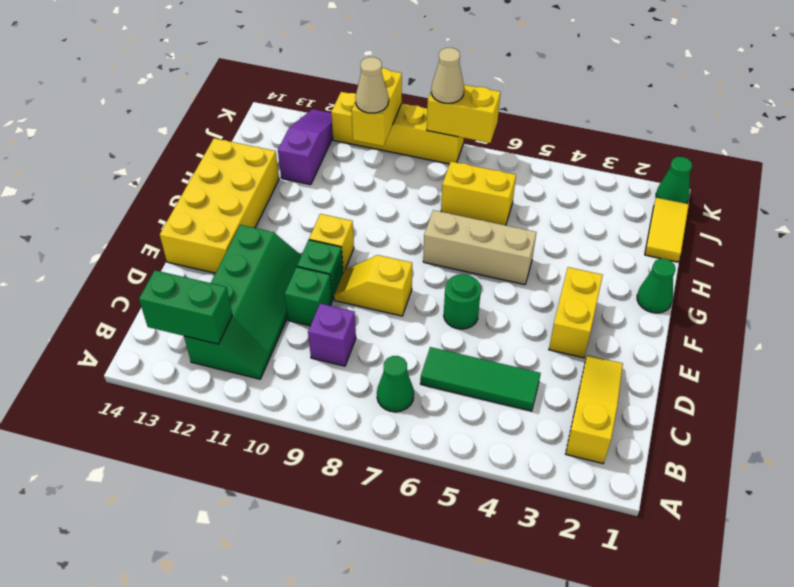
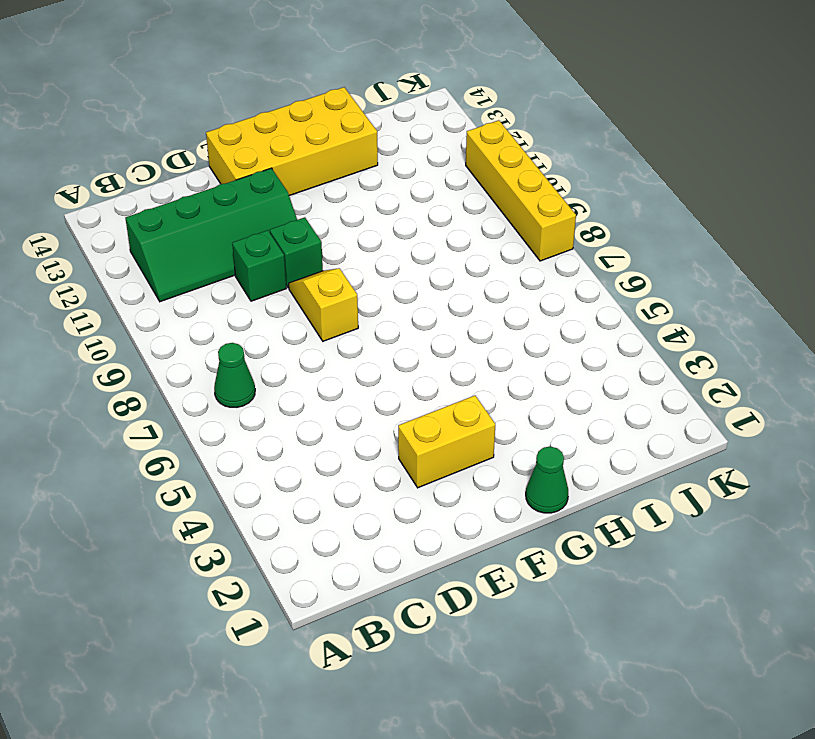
none -> yellow 1x3 slope [566,355,623,464]
none -> green 1x3 tile [420,347,541,411]
none -> purple 1x1 brick [308,304,356,366]

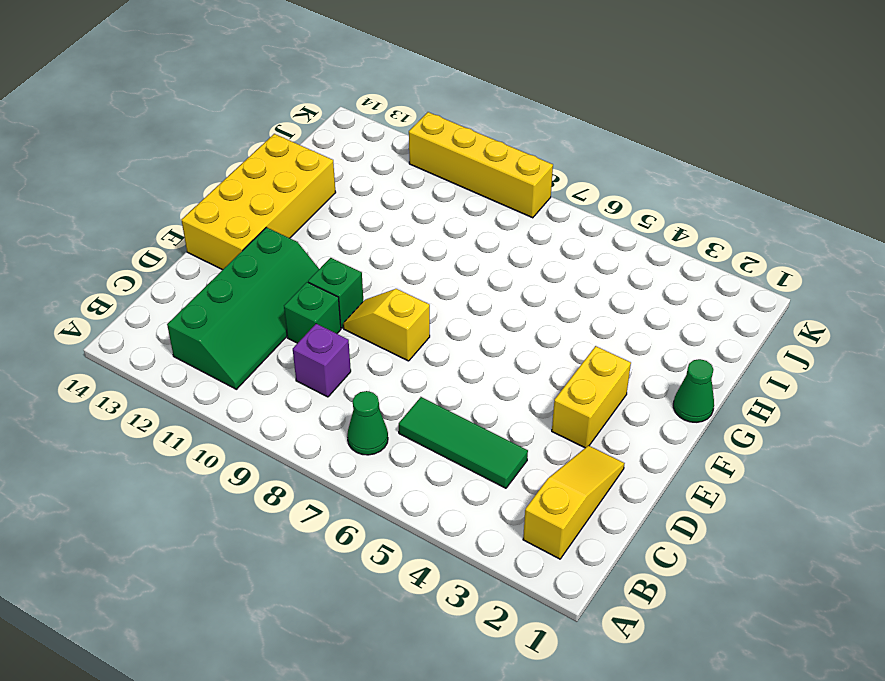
none -> green 1x1 round brick [444,274,481,329]
none -> yellow 1x1 brick [309,214,354,272]
none -> tan 1x3 brick [423,210,536,285]

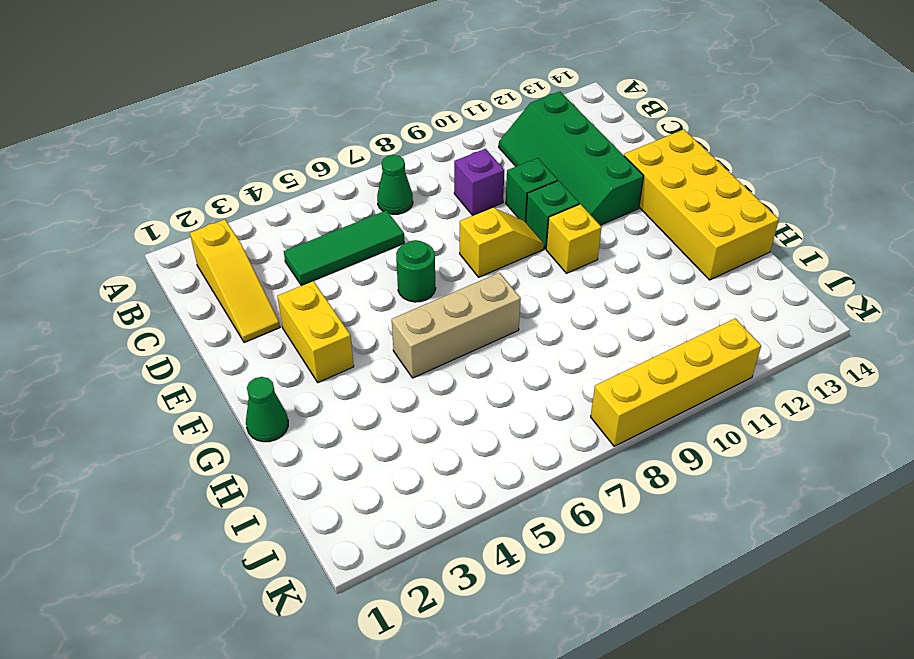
none -> yellow 1x2 tile [645,198,689,262]
none -> yellow 1x2 brick [441,162,516,225]
none -> purple 1x3 slope [278,109,333,185]

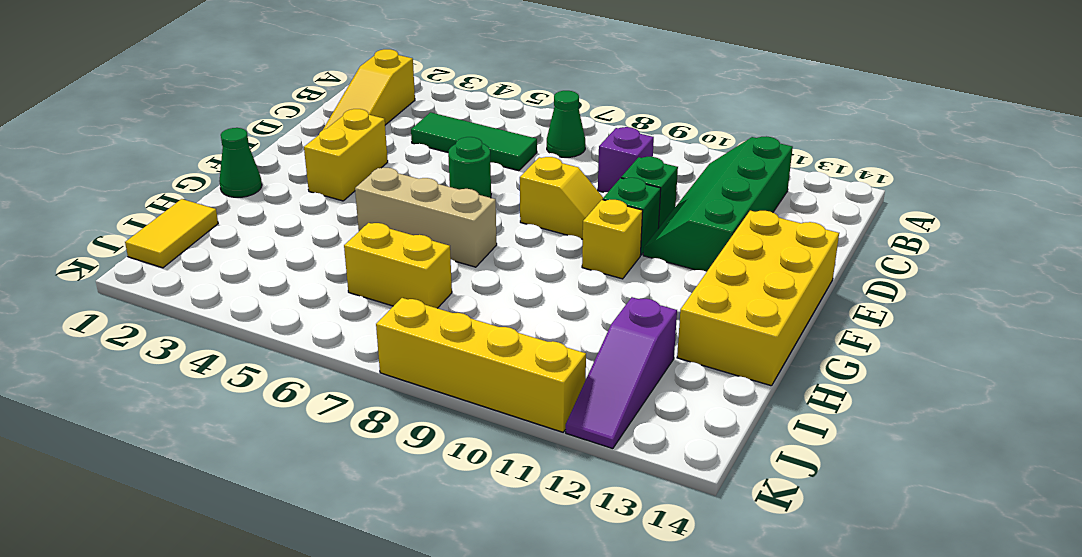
none -> green 1x1 cone [656,157,692,204]
none -> green 1x2 brick [139,270,232,344]
none -> yellow 1x2 brick [351,68,402,146]

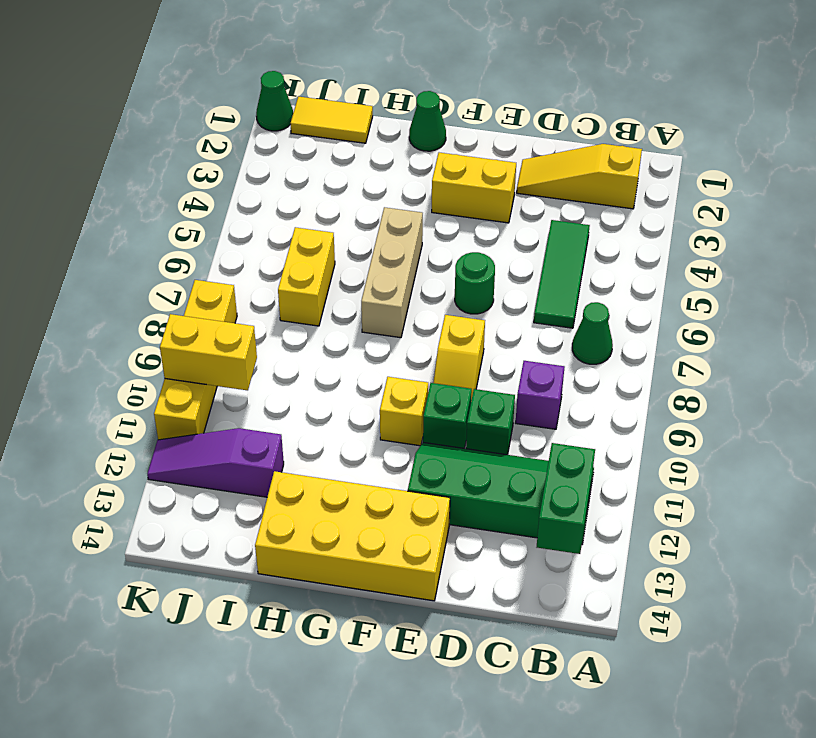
none -> yellow 1x2 brick [427,85,500,143]
none -> tan 1x1 cone [355,57,389,113]
none -> tan 1x1 cone [431,48,464,103]

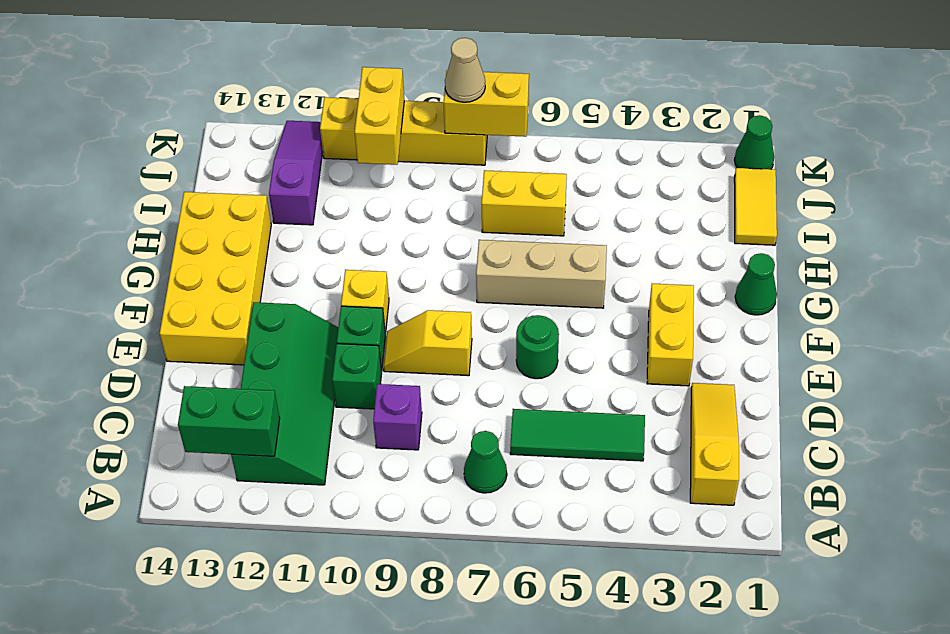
none -> tan 1x1 cone [355,57,389,113]

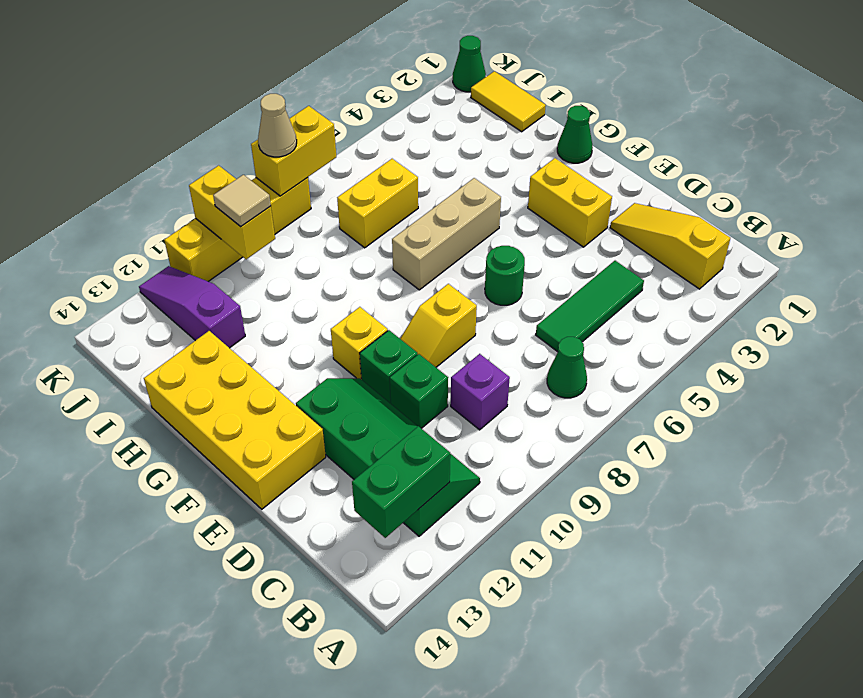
tan 1x1 tile [213,175,271,227] -> tan 1x1 cone [355,57,389,113]

